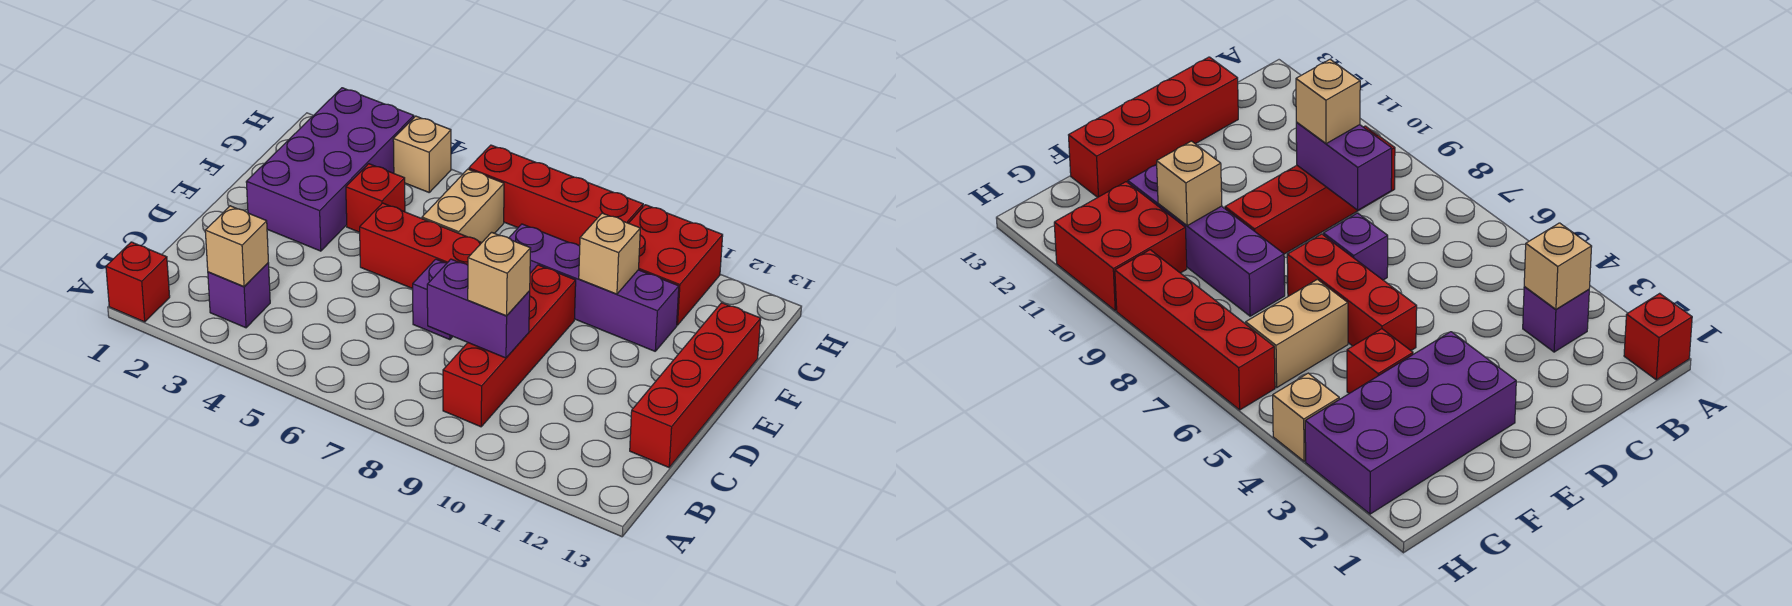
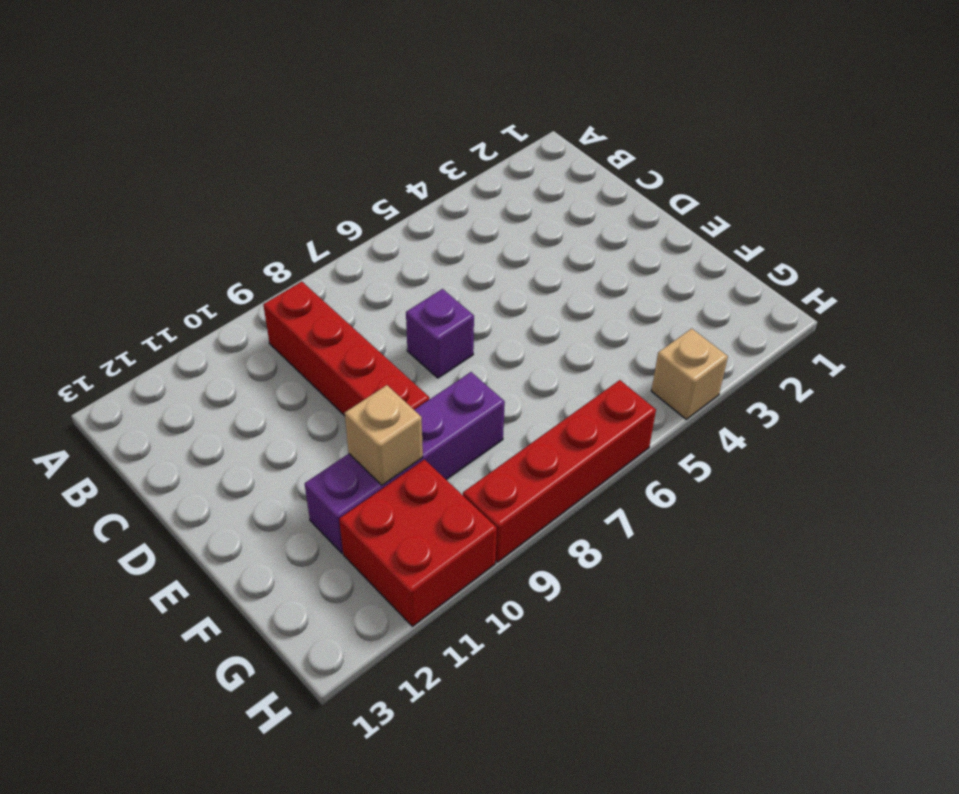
none -> red 1x1 brick [106,242,170,322]
none -> purple 1x1 brick [208,263,270,328]
none -> red 1x4 brick [630,303,761,467]

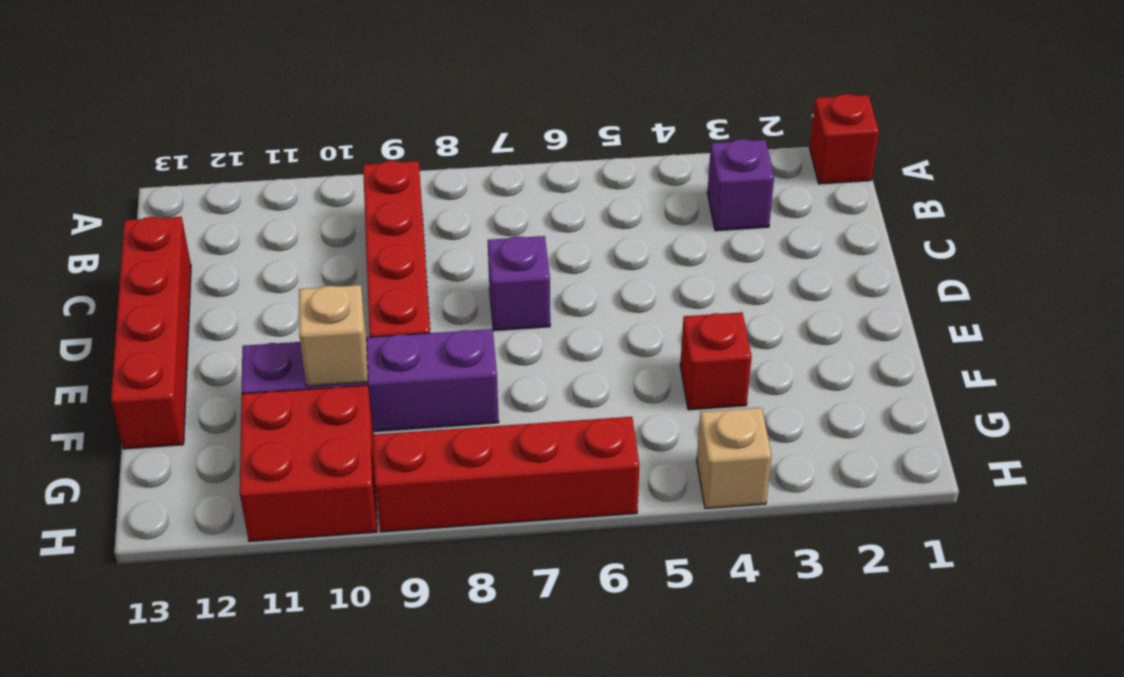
none -> purple 2x4 brick [246,88,414,251]
none -> red 1x3 brick [360,203,482,289]
none -> tan 1x2 brick [422,169,504,242]

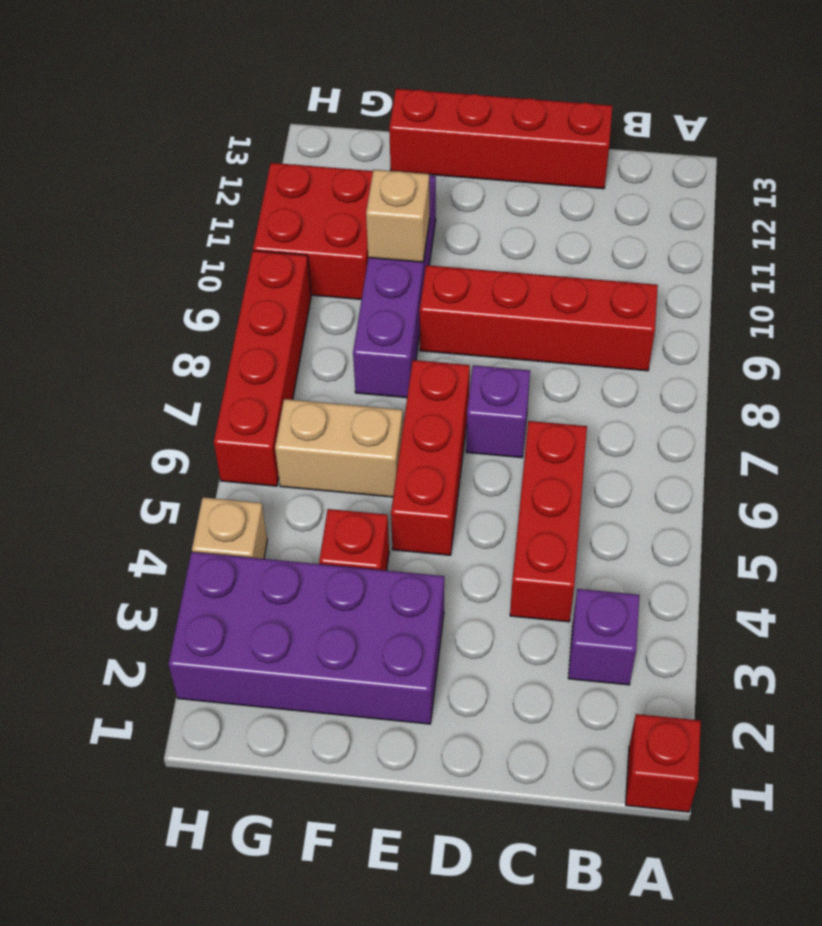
red 1x3 brick [510,421,587,622] -> none
none -> tan 1x1 brick [205,206,268,287]
none -> purple 1x2 brick [427,259,530,358]
none -> tan 1x1 brick [468,232,531,316]

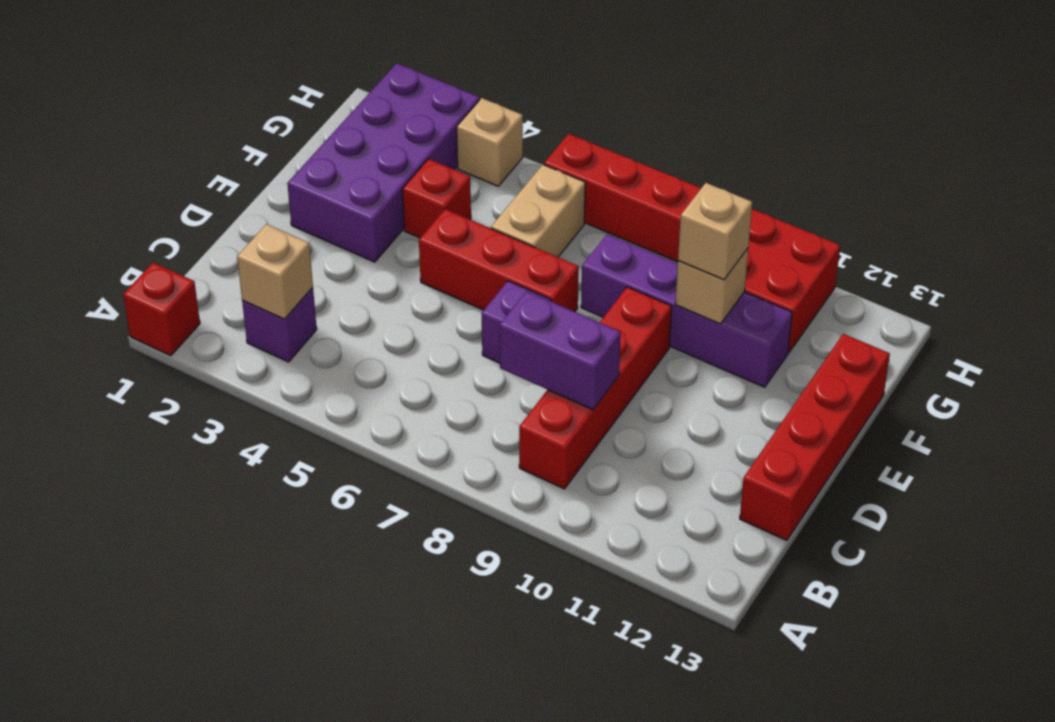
tan 1x1 brick [678,183,752,280] -> tan 1x1 brick moved to [468,232,531,316]

